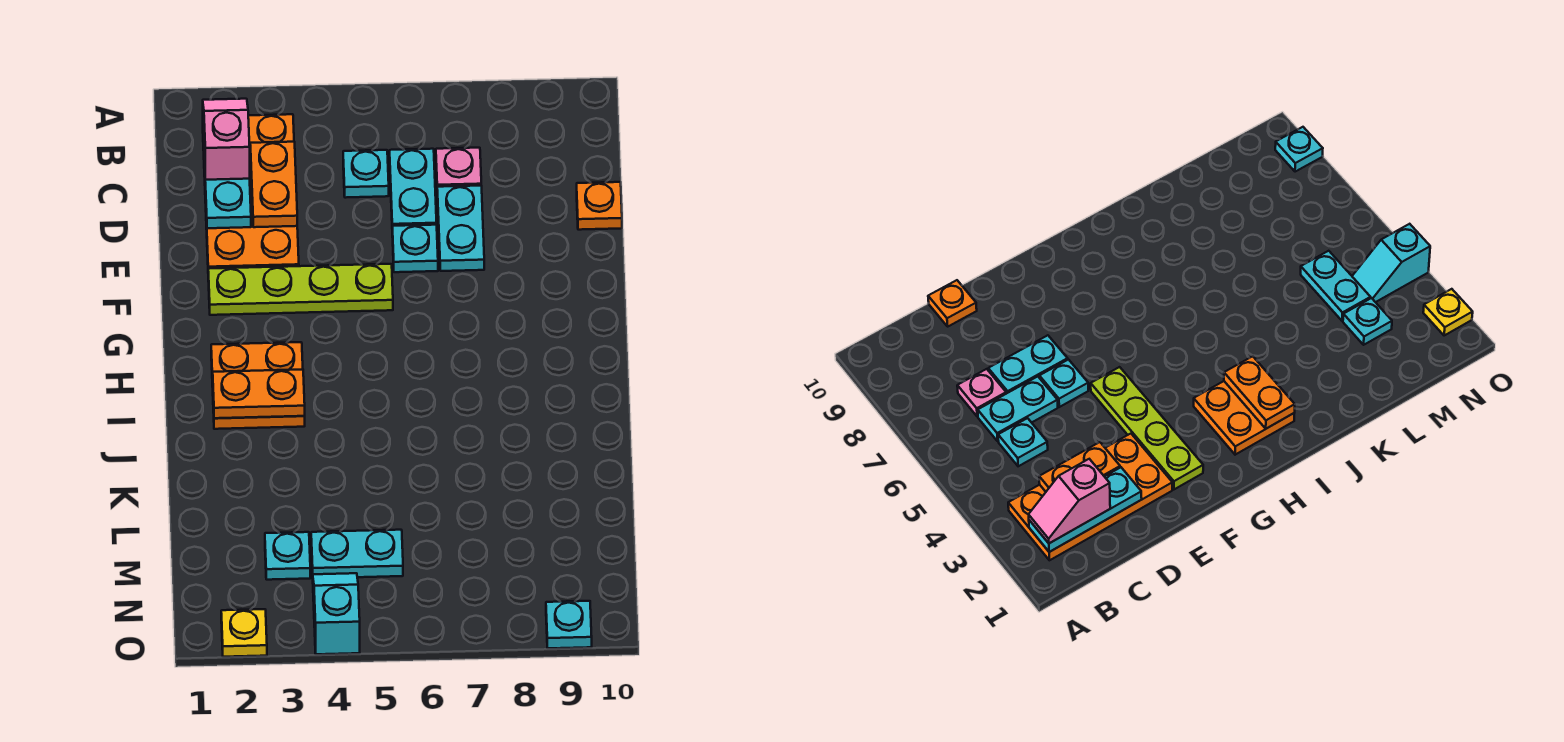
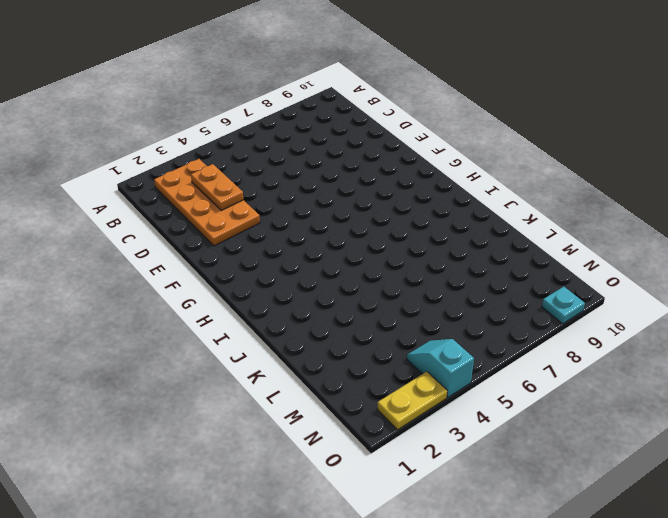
yellow 1x2 plate [377,372,447,430] -> yellow 1x1 plate [221,609,267,657]
none -> cyan 1x1 plate [343,150,389,198]
none -> cyan 1x2 plate [390,149,437,226]
none -> pink 1x1 plate [436,148,481,187]

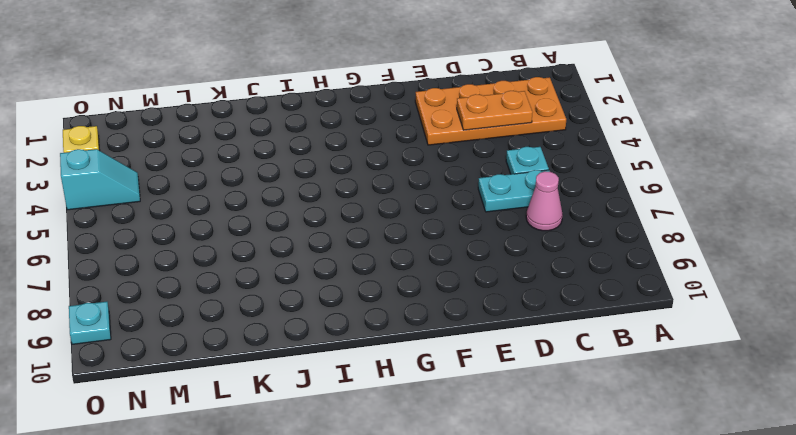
pink 1x1 cone [526,171,563,231] -> pink 1x1 plate [436,148,481,187]
none -> cyan 1x2 plate [437,186,484,271]
none -> orange 1x1 plate [577,182,622,230]
none -> cyan 1x1 plate [392,225,438,272]

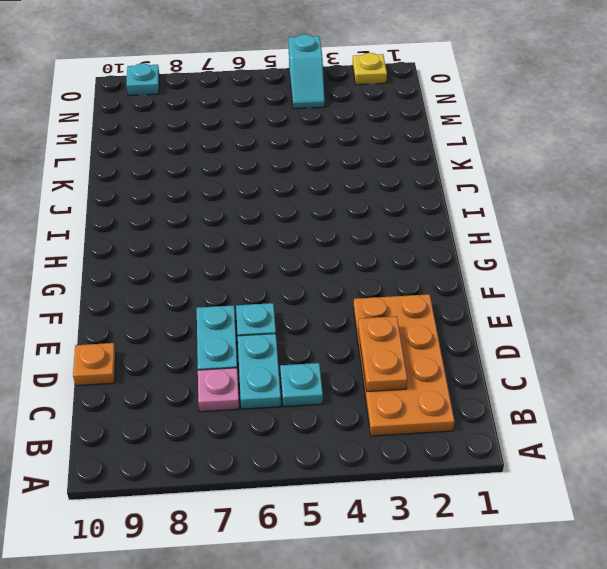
none -> lime 1x4 plate [208,264,393,315]
none -> orange 2x2 plate [211,342,305,429]
none -> cyan 1x1 plate [265,532,310,580]

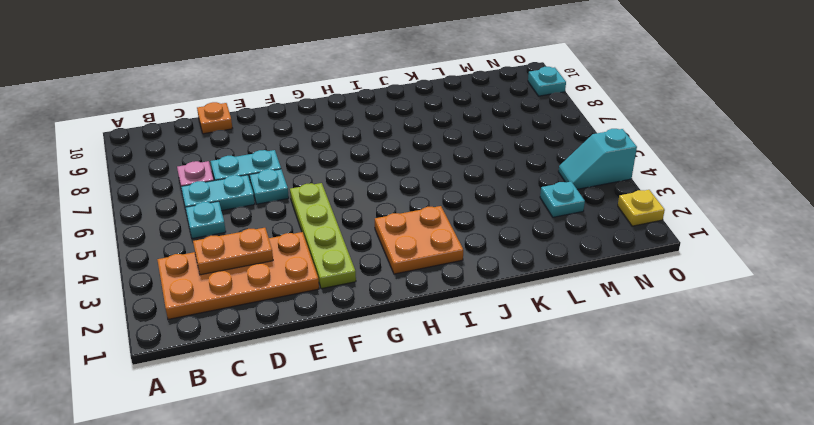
none -> cyan 1x2 plate [311,530,403,577]
none -> cyan 1x3 plate [203,130,251,228]
none -> orange 1x2 plate [213,370,305,418]

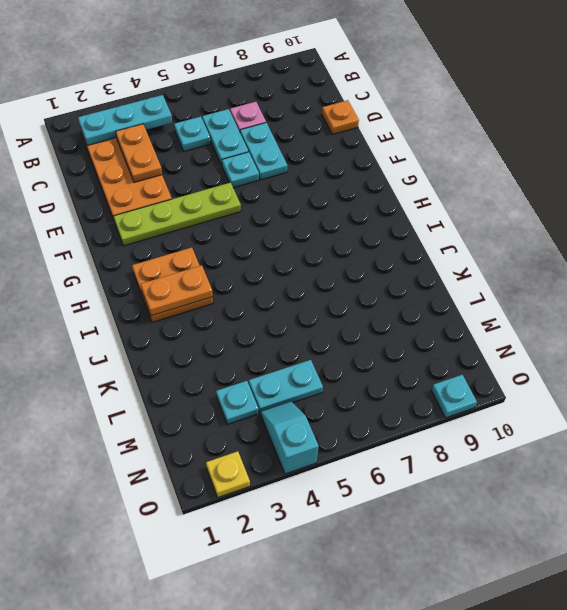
cyan 1x3 plate [78,95,172,146] -> cyan 1x3 plate turned to [203,130,251,228]
none -> pink 1x2 slope [203,99,250,180]

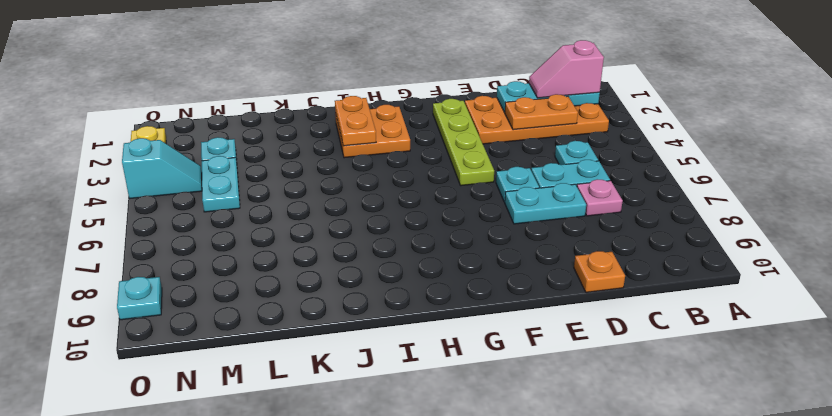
pink 1x2 slope [529,40,604,98] -> pink 1x2 slope turned to [203,99,250,180]

